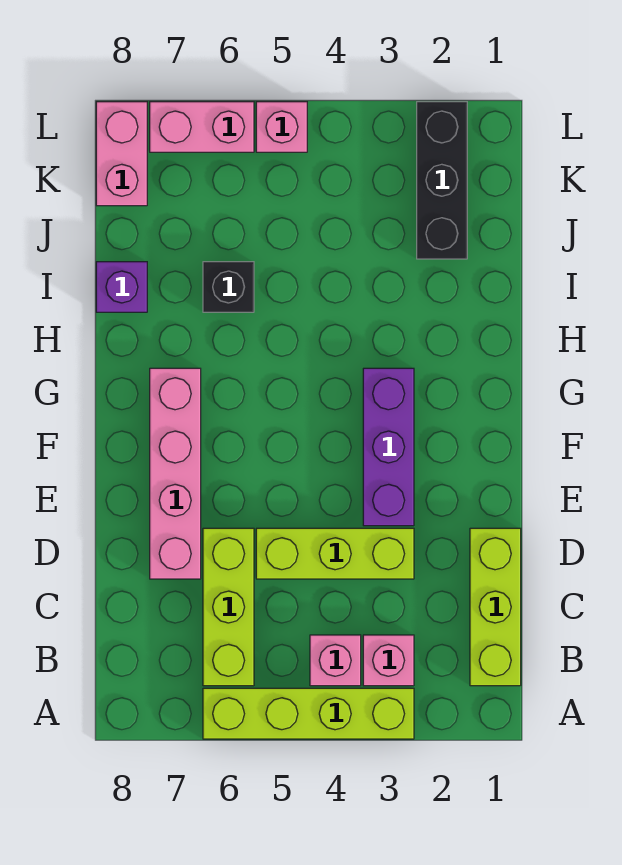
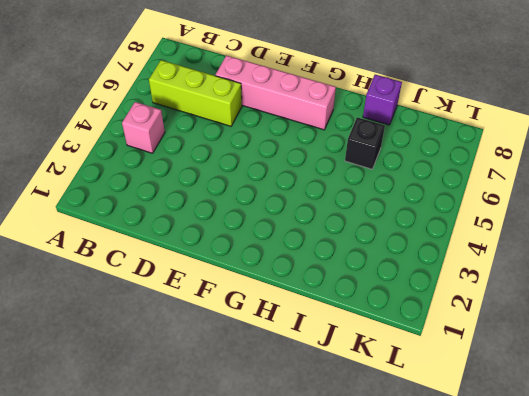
none -> lime 1x4 brick [203,688,414,739]
none -> lime 1x3 brick [470,528,521,686]
none -> pink 1x1 brick [363,635,414,686]

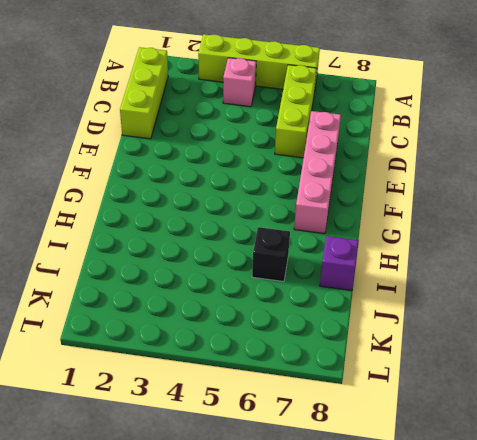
none -> pink 1x1 brick [363,635,414,686]
none -> lime 1x3 brick [256,528,414,579]
none -> purple 1x3 brick [363,368,414,526]

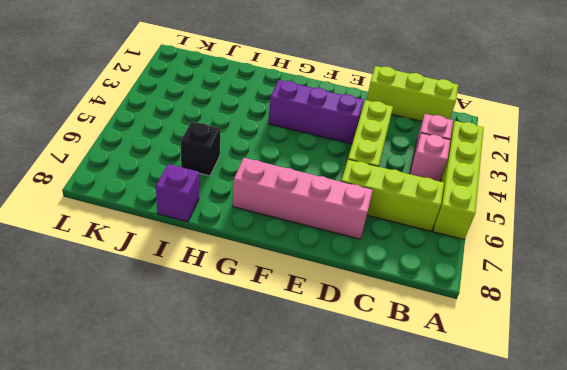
none -> black 1x3 brick [417,102,467,259]
none -> pink 1x2 brick [96,102,147,206]
none -> pink 1x1 brick [256,102,307,152]

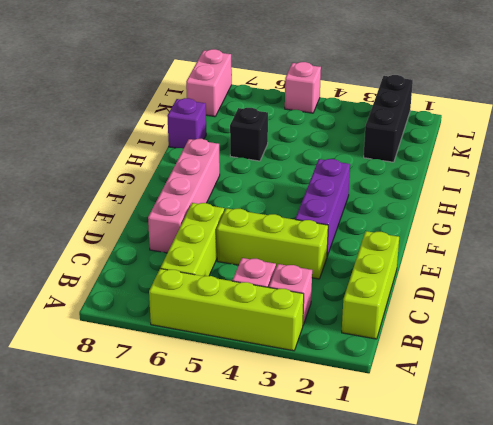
none -> pink 1x2 brick [150,102,254,152]

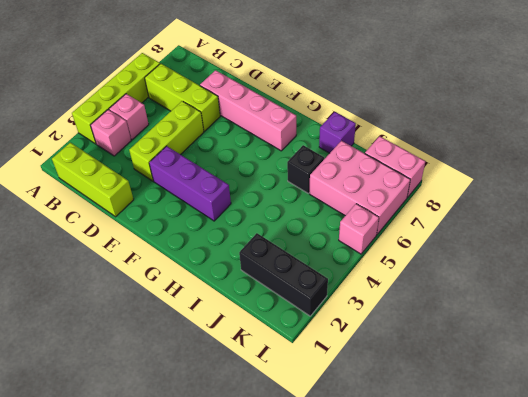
pink 2x3 brick [309,141,410,234] -> pink 1x2 brick [150,102,254,152]

